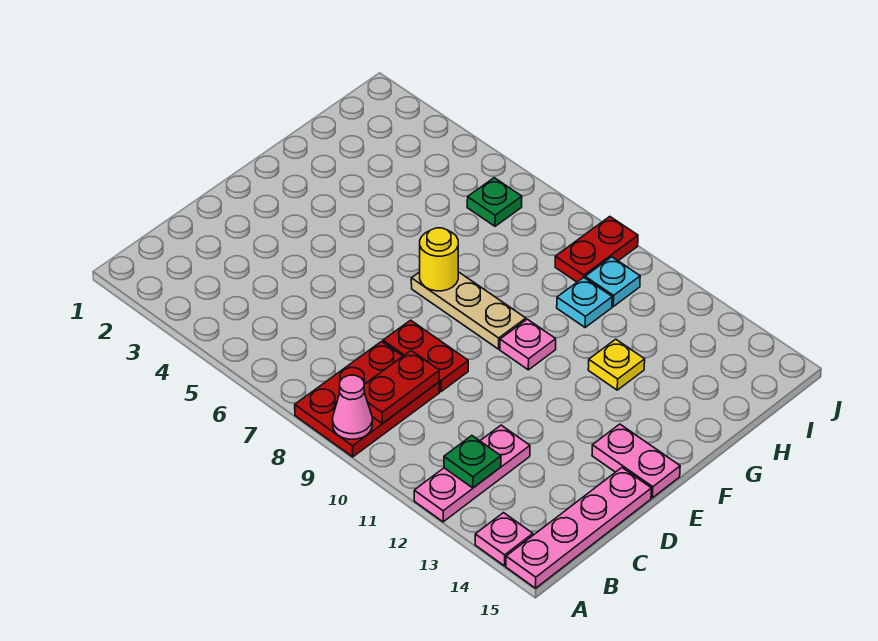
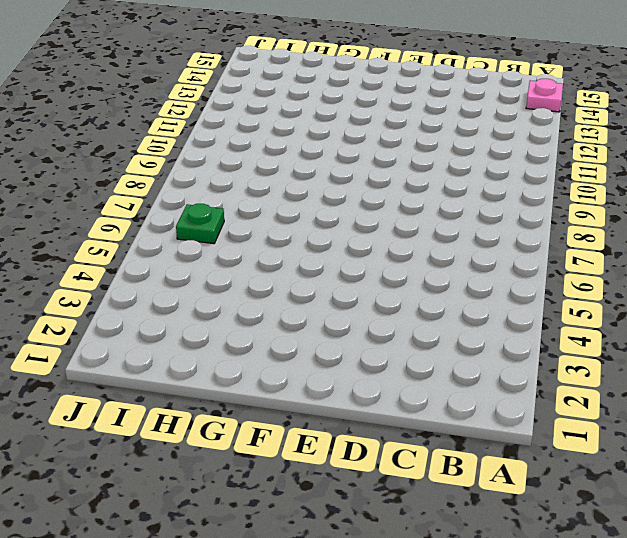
none -> red 2x3 plate [295,341,439,457]
none -> pink 1x3 plate [414,425,530,522]
none -> pink 1x4 plate [506,468,651,588]

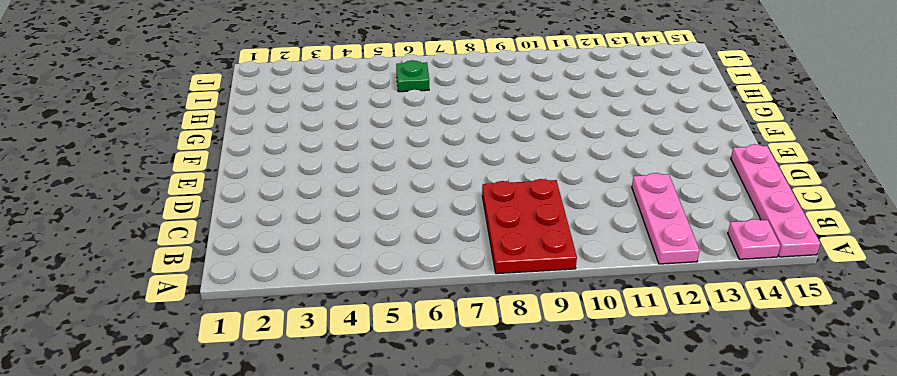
none -> red 1x2 plate [383,320,468,392]
none -> pink 1x2 plate [592,424,680,498]
none -> tan 1x3 plate [411,272,526,349]

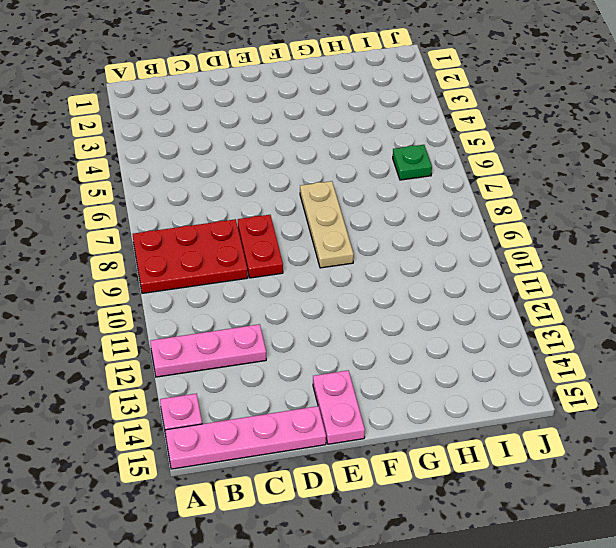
none -> pink 1x1 plate [500,319,556,370]
none -> yellow 1x1 plate [588,339,645,390]
none -> cyan 1x1 plate [557,278,612,327]

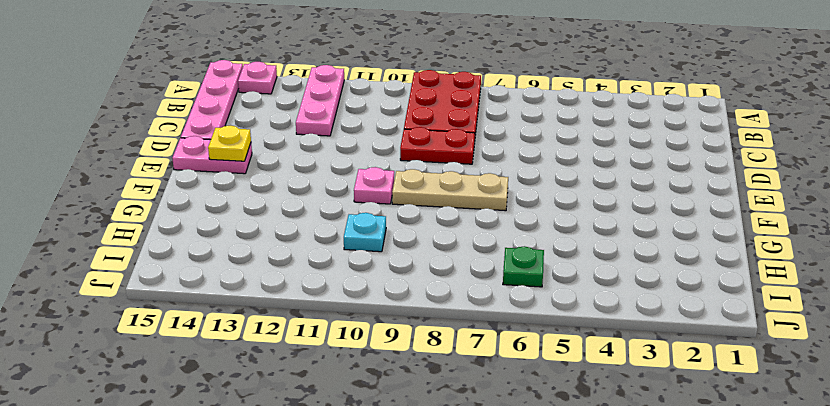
yellow 1x1 plate [208,126,251,161] -> yellow 1x1 plate moved to [588,339,645,390]
none -> red 1x2 plate [555,217,638,282]
none -> cyan 1x1 plate [585,257,640,306]
none -> pink 1x1 cone [333,375,372,439]

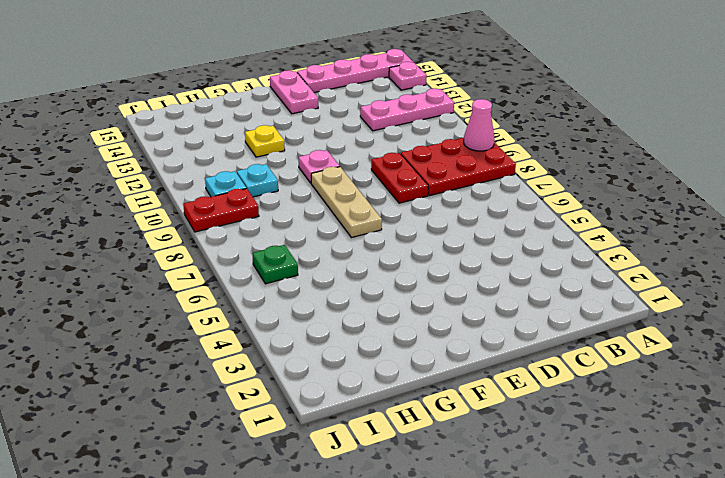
none -> red 1x2 plate [364,351,439,424]
none -> green 1x1 plate [444,436,501,488]
none -> yellow 1x1 round brick [420,228,458,291]

